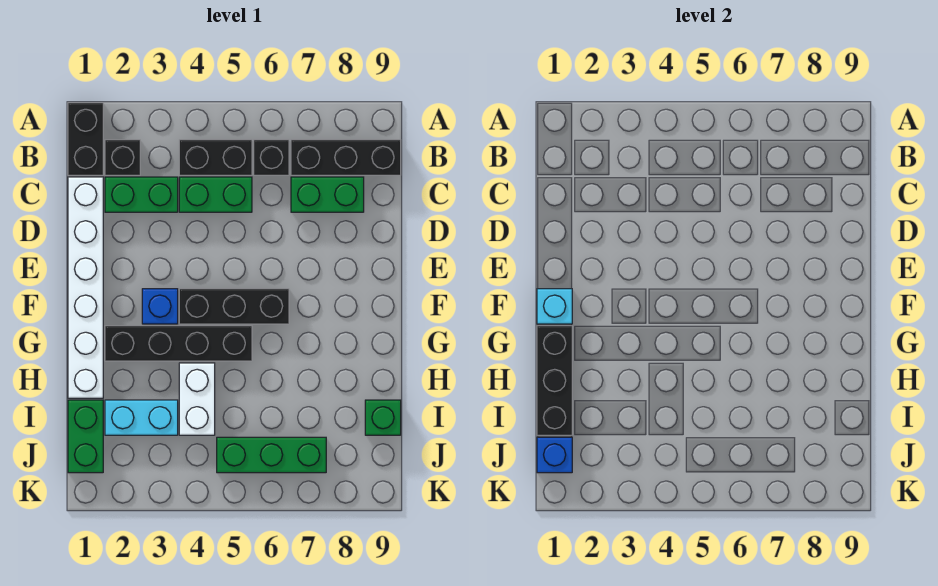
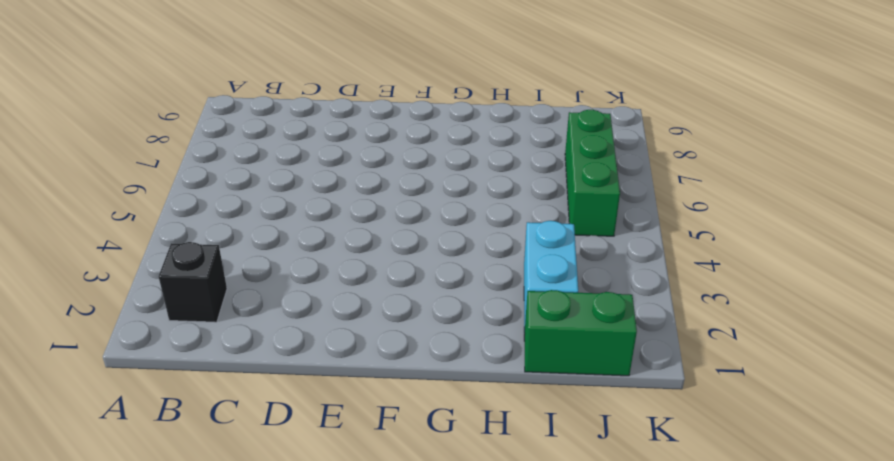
none -> black 1x2 brick [68,103,103,175]
none -> black 1x2 brick [179,140,252,175]
none -> black 1x1 brick [254,140,289,175]

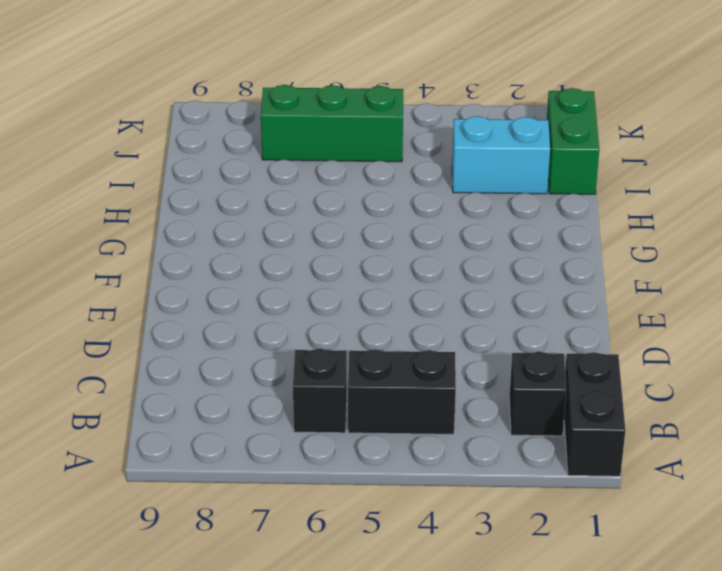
none -> black 1x3 brick [291,140,401,175]
none -> white 1x6 brick [68,177,103,398]
none -> green 1x2 brick [105,177,178,212]

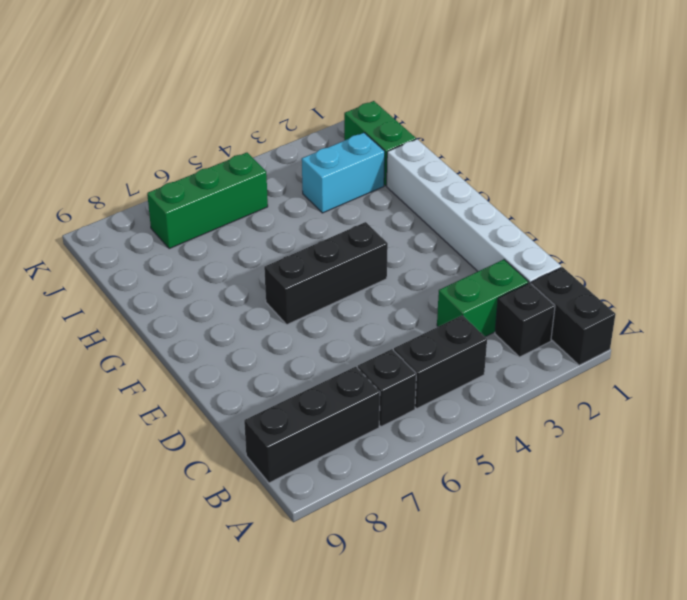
none -> green 1x2 brick [179,177,252,212]
none -> green 1x2 brick [291,177,364,212]
none -> blue 1x1 brick [142,289,178,324]

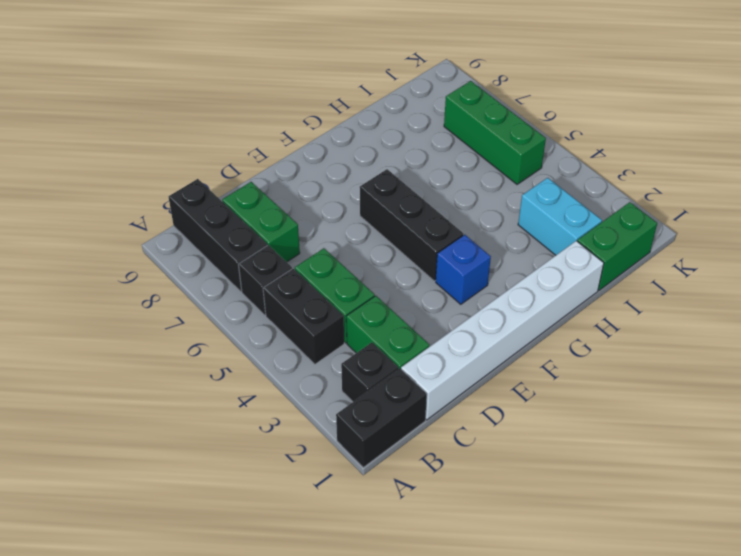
none -> black 1x4 brick [105,326,252,361]
none -> white 1x2 brick [179,363,215,435]
none -> green 1x1 brick [365,400,401,435]

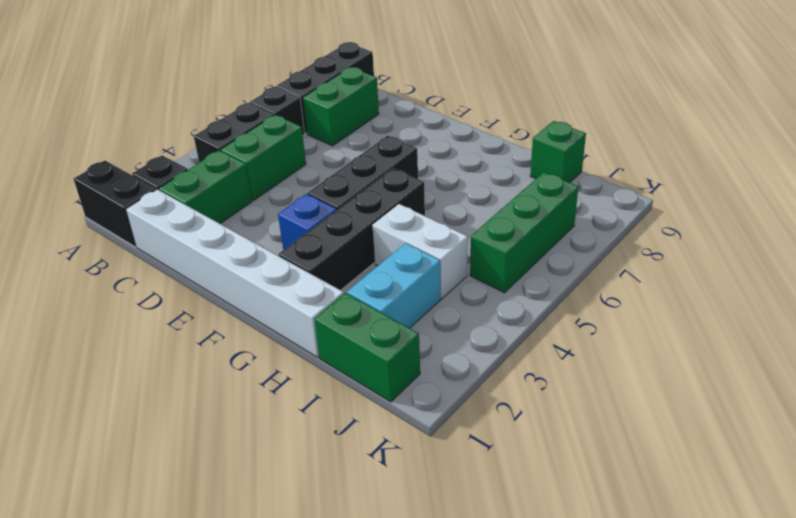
none -> cyan 1x1 brick [537,289,572,324]
none -> black 1x3 brick [537,326,572,435]
none -> blue 1x1 brick [537,437,572,473]

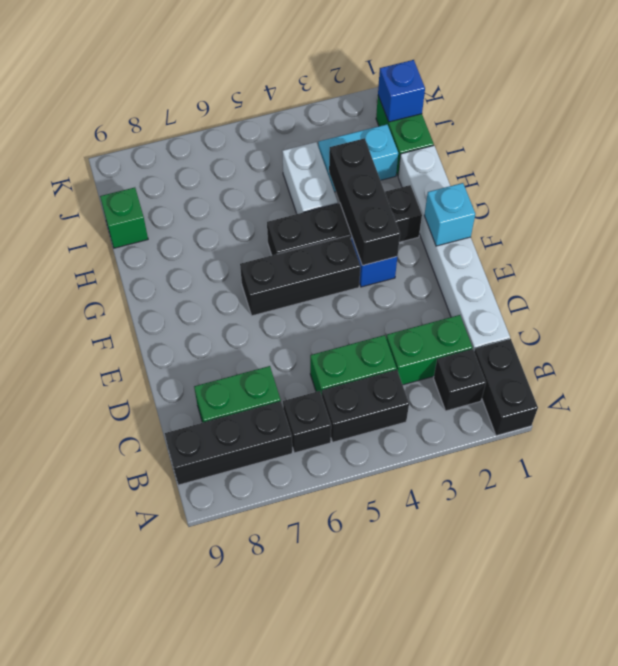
black 1x3 brick [329,138,400,265] -> black 1x3 brick moved to [537,326,572,435]
none -> green 1x3 brick [217,437,326,473]

